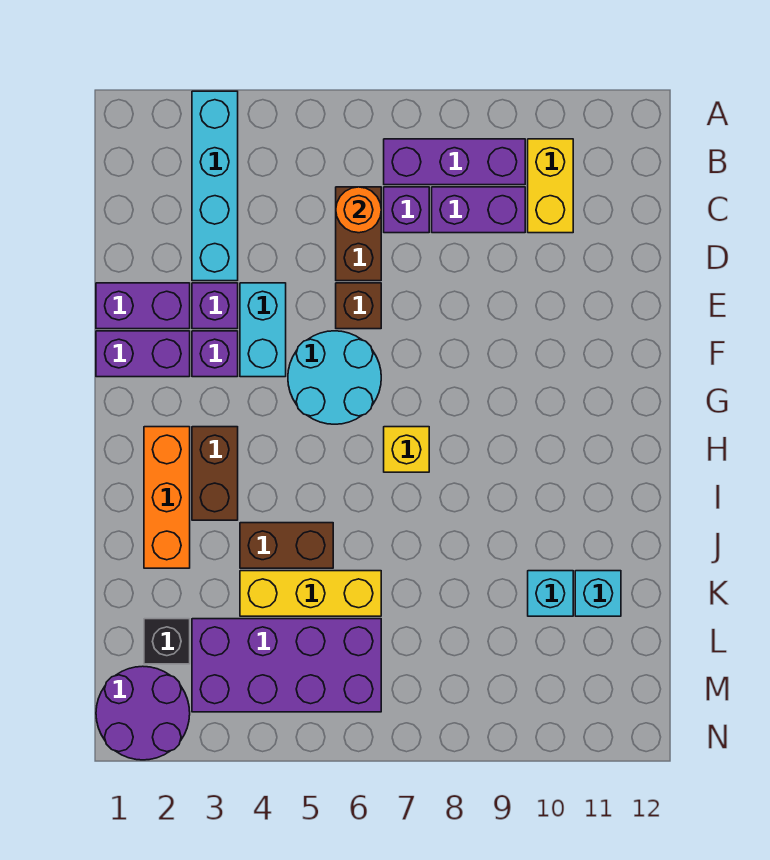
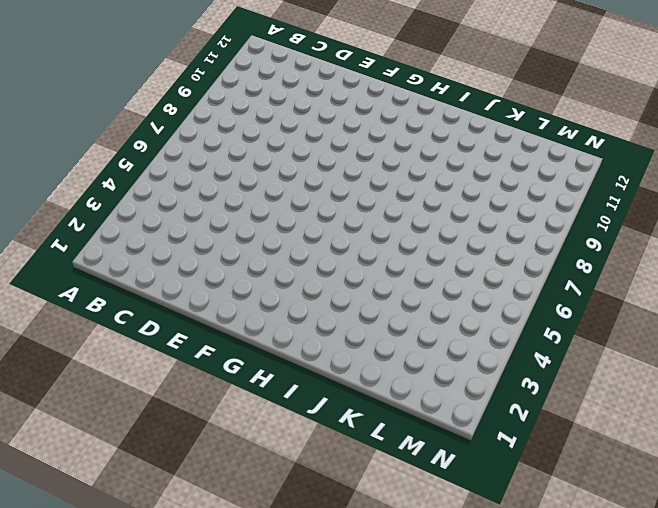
none -> cyan 1x4 brick [192,91,238,281]
none -> purple 1x3 brick [384,139,525,185]
none -> yellow 1x2 brick [528,139,573,233]

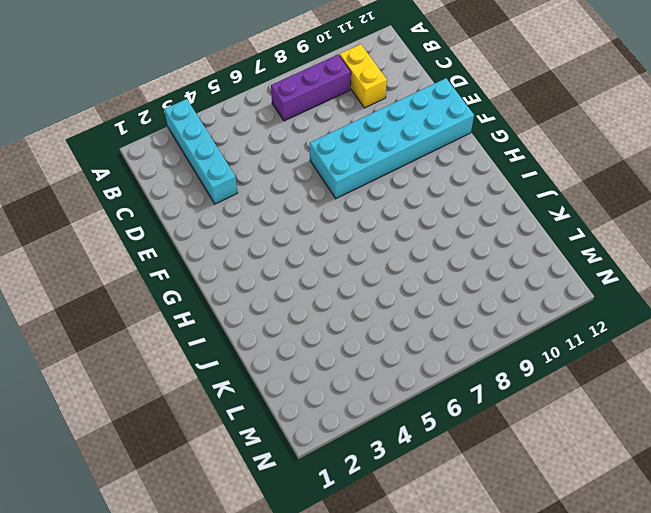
cyan 2x6 brick [310,78,474,198] -> none
none -> brown 1x2 brick [336,187,381,281]
none -> purple 1x1 brick [384,187,429,233]
none -> purple 1x2 brick [432,187,525,233]

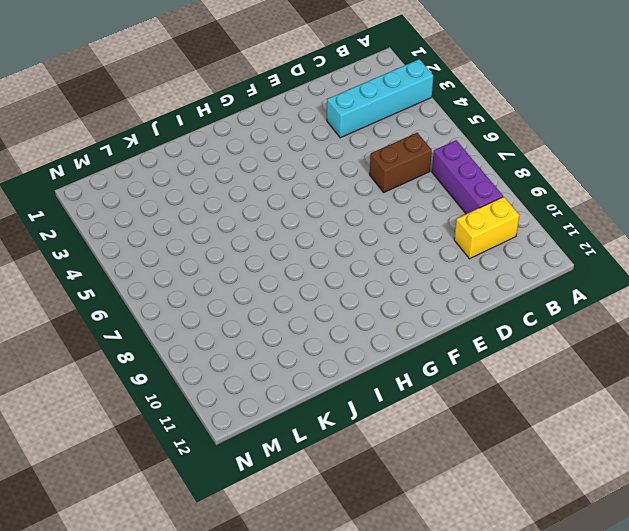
none -> purple 1x1 brick [384,187,429,233]
none -> purple 1x2 brick [432,187,525,233]
none -> purple 1x2 brick [96,283,190,329]

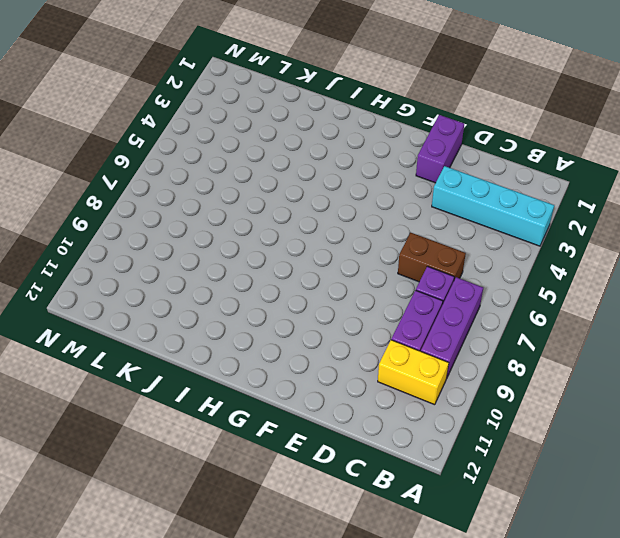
none -> purple 1x1 brick [192,283,238,329]
none -> cyan 1x2 brick [240,283,286,377]
none -> brown 1x1 brick [336,283,381,329]

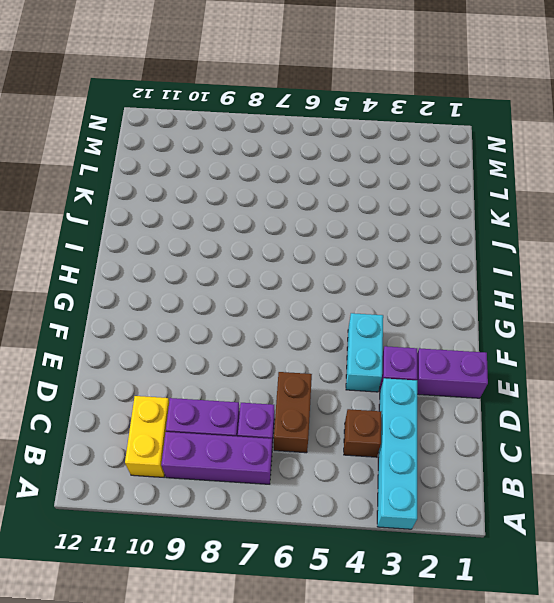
brown 1x1 brick [344,409,381,457] -> brown 1x1 brick moved to [336,283,381,329]
none -> purple 1x2 brick [96,331,190,377]
none -> purple 1x1 brick [192,331,238,377]
none -> cyan 2x2 round brick [288,331,381,424]

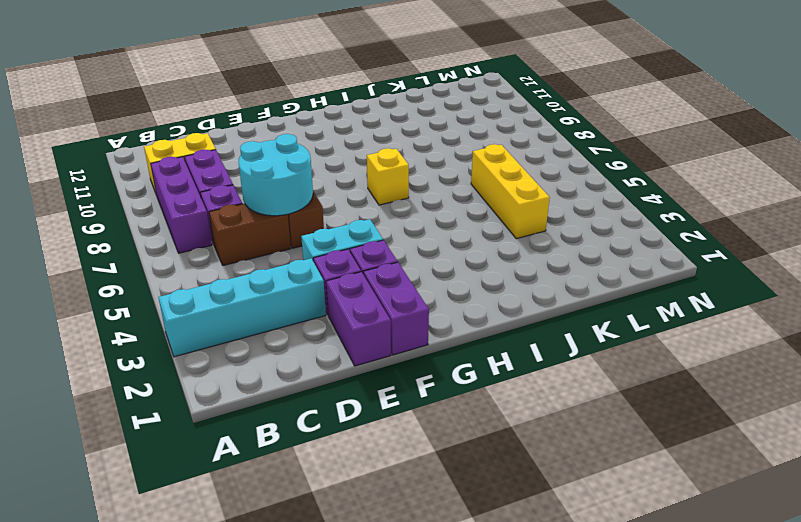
cyan 2x2 round brick [238,134,313,216] -> cyan 2x2 round brick moved to [288,331,381,424]
none -> orange 1x3 brick [144,427,190,568]
none -> brown 1x2 brick [192,427,238,520]
none -> brown 1x2 brick [240,523,333,568]

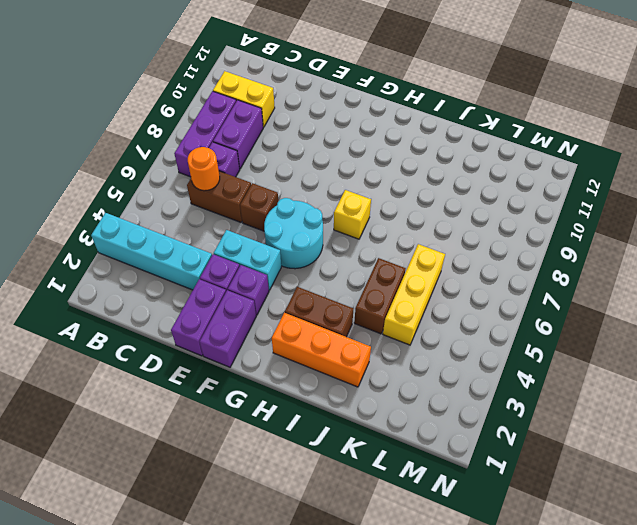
none -> cyan 1x1 brick [528,571,573,616]
none -> cyan 1x1 brick [575,571,621,616]
none -> black 1x1 brick [144,619,190,664]

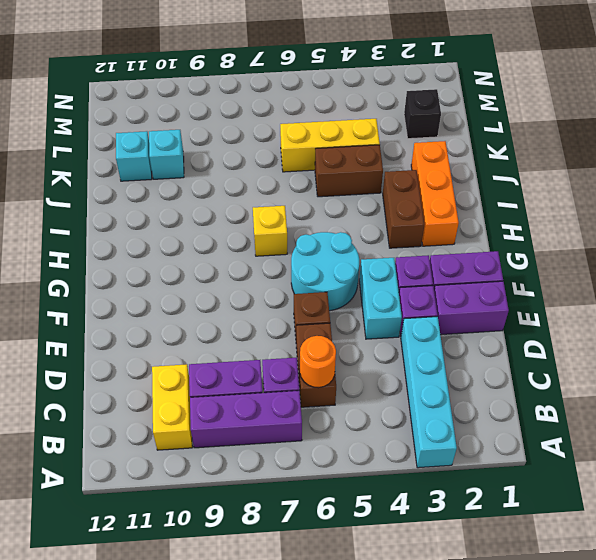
none -> purple 2x4 brick [192,619,381,712]
none -> purple 2x2 round brick [96,666,190,760]

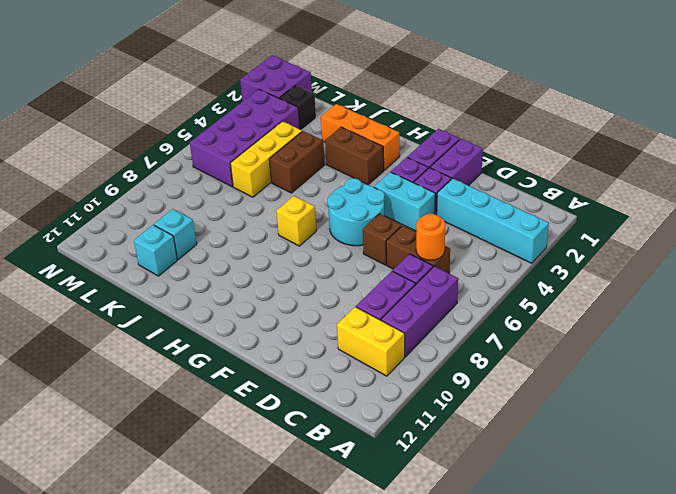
purple 2x2 brick [240,55,312,102] -> purple 2x2 round brick [96,666,190,760]

